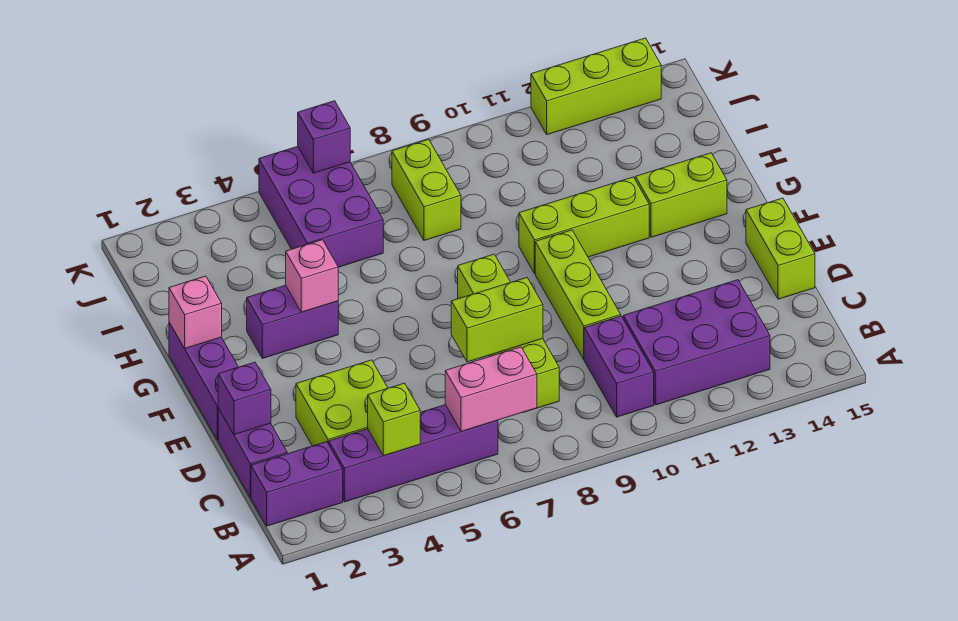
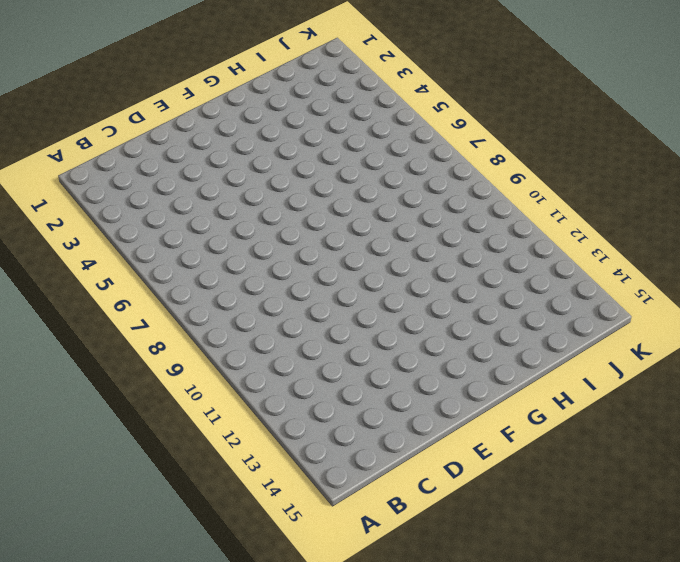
none -> purple 1x2 brick [251,442,343,526]
none -> purple 1x4 brick [329,405,498,502]
none -> purple 1x2 brick [584,316,654,417]

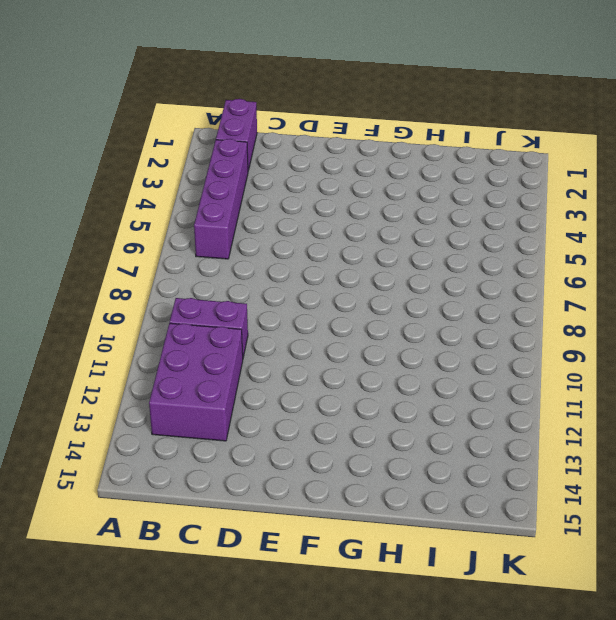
none -> purple 1x2 brick [218,408,287,497]
none -> lime 2x2 brick [296,360,388,446]
none -> lime 1x4 brick [458,254,559,412]

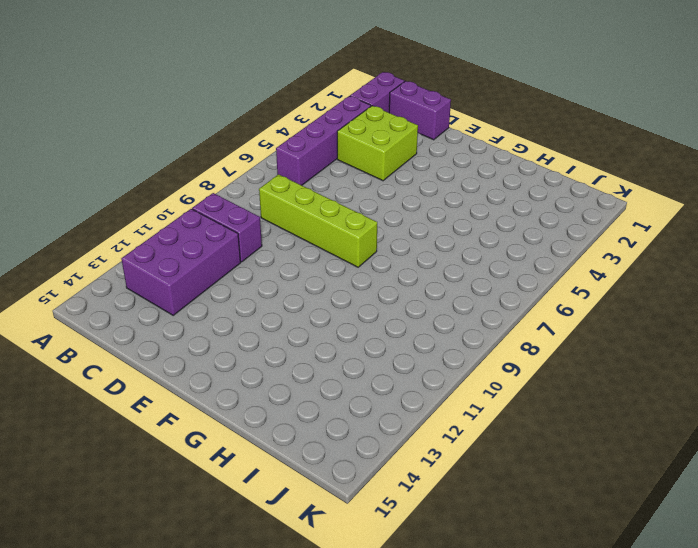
none -> lime 1x3 brick [535,230,621,359]
none -> lime 1x2 brick [746,198,815,299]
none -> purple 1x3 brick [169,322,238,440]

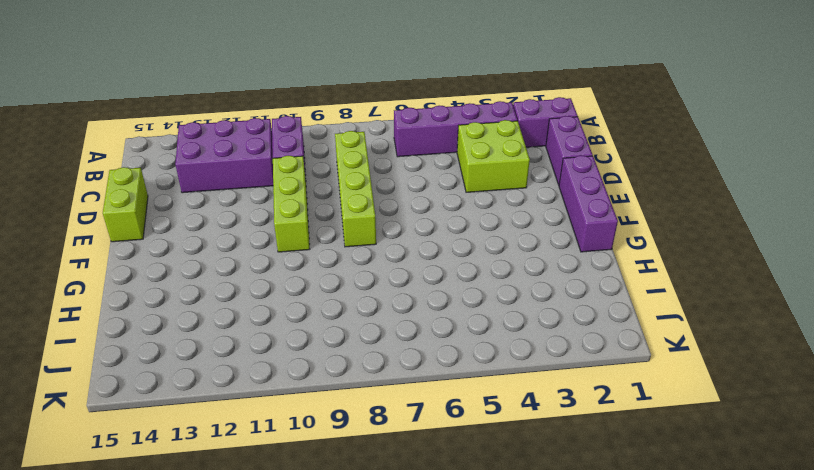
none -> purple 1x2 brick [247,285,338,358]
none -> lime 1x3 brick [519,177,649,274]
none -> lime 1x2 brick [635,153,727,237]

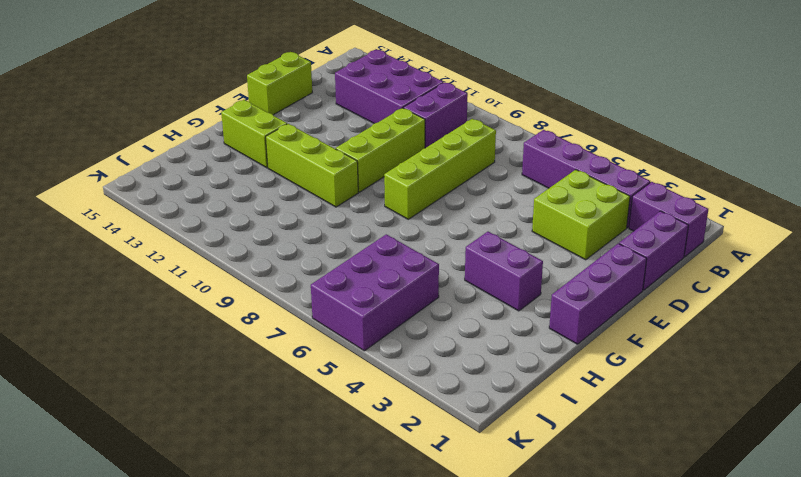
none -> lime 1x2 brick [392,139,461,240]
none -> lime 1x3 brick [531,38,661,135]
none -> lime 1x1 brick [368,383,420,456]

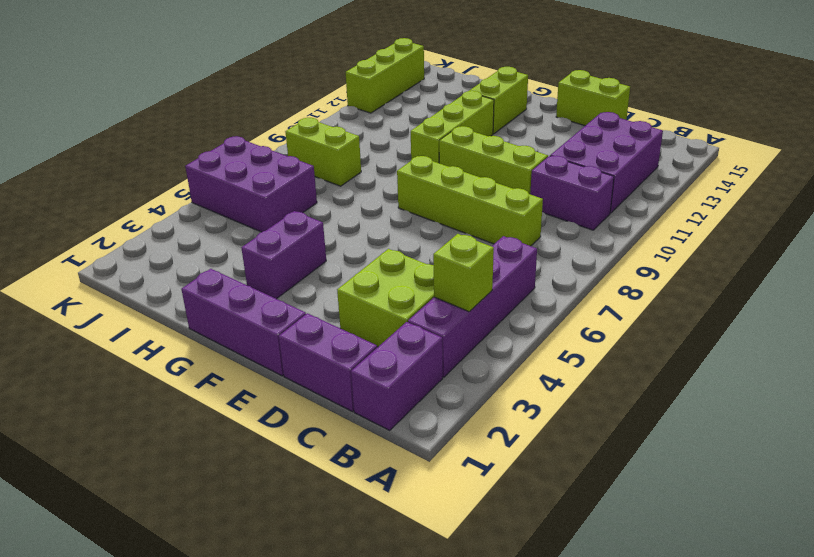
none -> pink 1x2 brick [445,347,537,432]
none -> purple 1x1 brick [218,362,271,435]
none -> lime 1x2 brick [451,278,543,362]

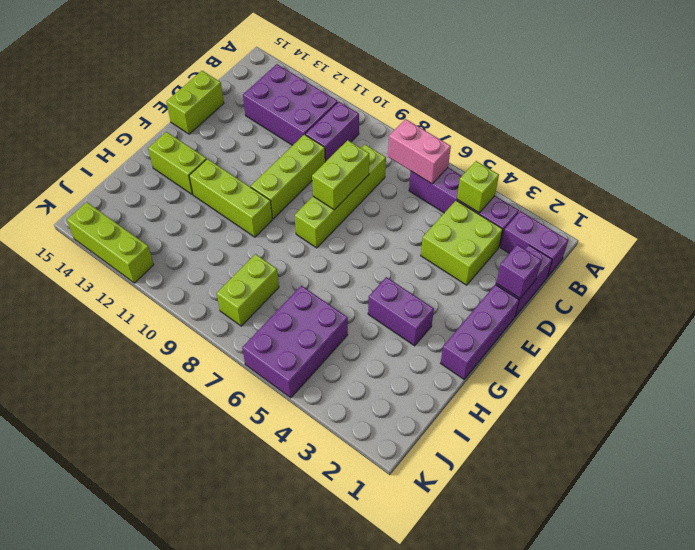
lime 1x2 brick [312,140,369,210] -> lime 1x2 brick turned to [451,278,543,362]
none -> pink 1x1 brick [169,276,222,348]
none -> pink 1x1 brick [286,240,338,312]
none -> purple 1x1 brick [298,101,350,173]

